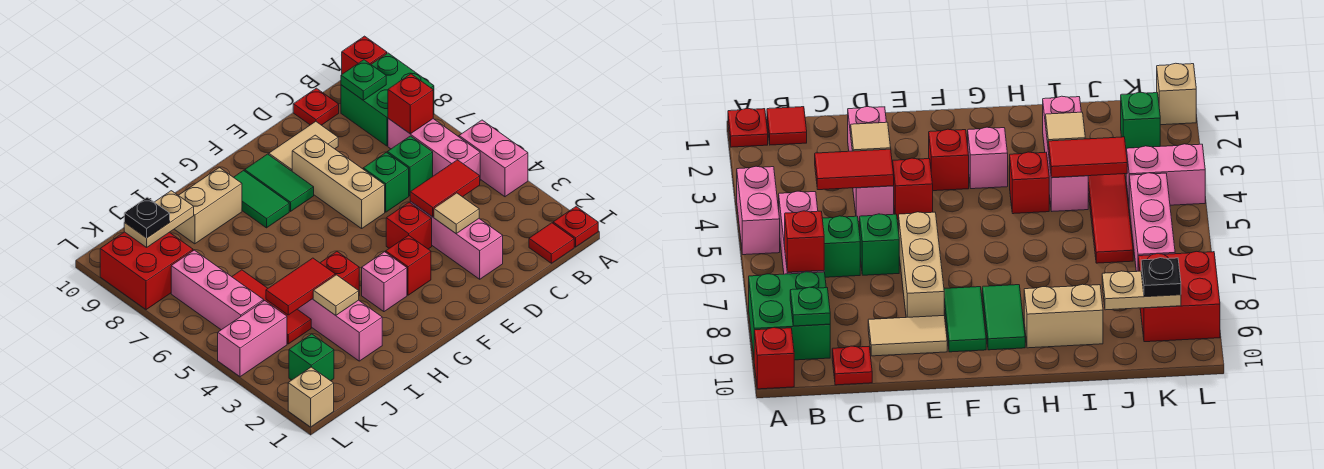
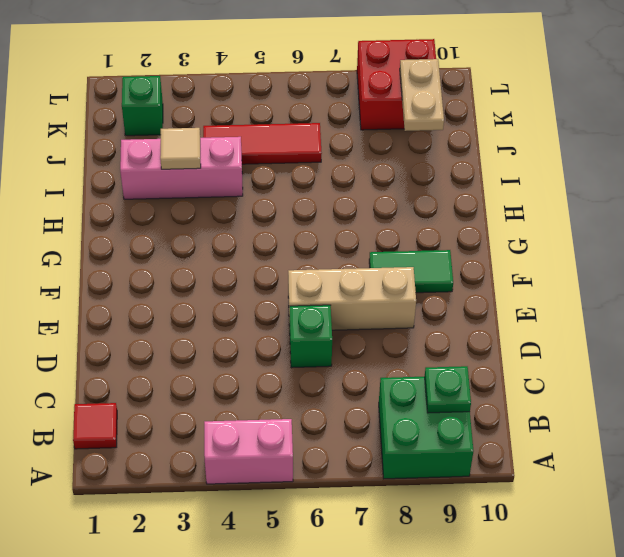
none -> red 1x1 plate [553,207,598,247]
none -> red 1x1 brick [342,36,387,74]
none -> pink 1x3 brick [388,119,480,176]
none -> green 1x1 brick [387,136,433,196]

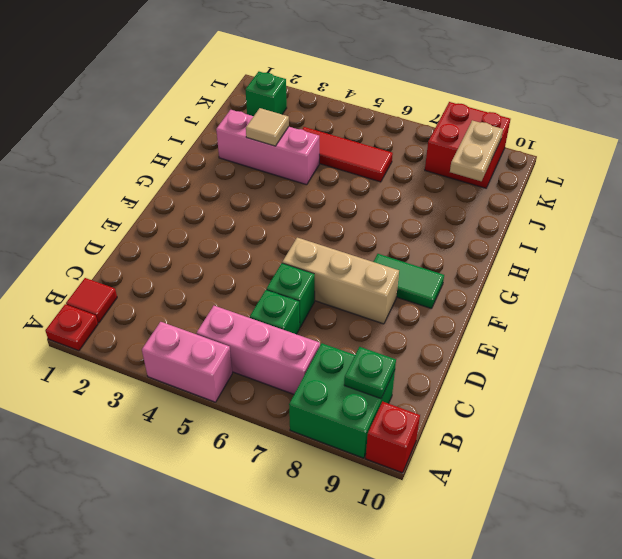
none -> red 1x1 plate [293,88,339,125]
none -> pink 1x3 brick [410,202,503,279]
none -> tan 1x2 tile [269,121,338,171]
none -> red 1x1 brick [386,202,432,249]

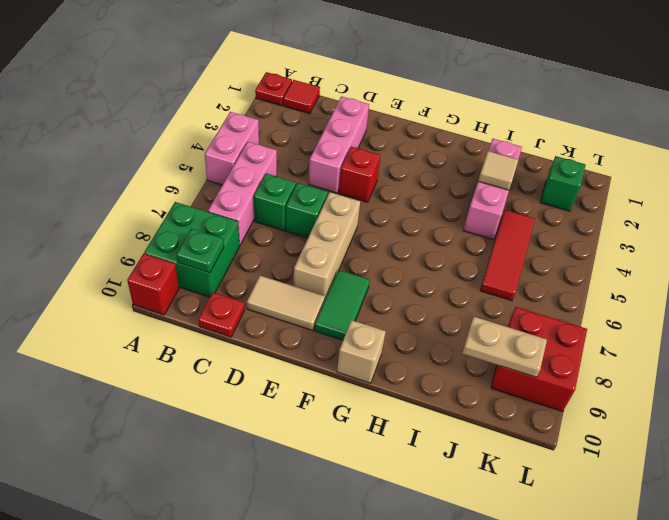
tan 1x1 brick [337,320,386,383] -> tan 1x1 brick moved to [288,367,334,427]
none -> red 1x1 brick [386,235,431,295]
none -> pink 1x1 brick [362,252,407,312]
none -> green 1x2 tile [234,171,289,228]
none -> red 1x1 brick [320,252,359,291]

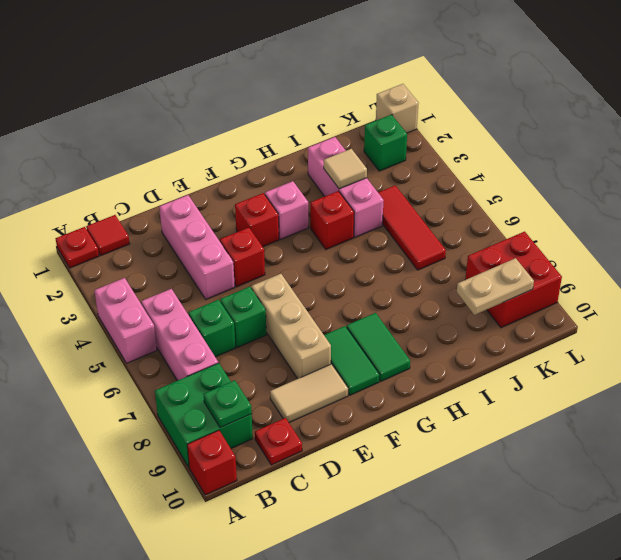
none -> tan 1x2 brick [175,168,242,244]
none -> pink 1x2 brick [218,301,287,377]
none -> pink 1x3 brick [171,250,264,330]
none -> red 1x1 brick [388,74,433,134]

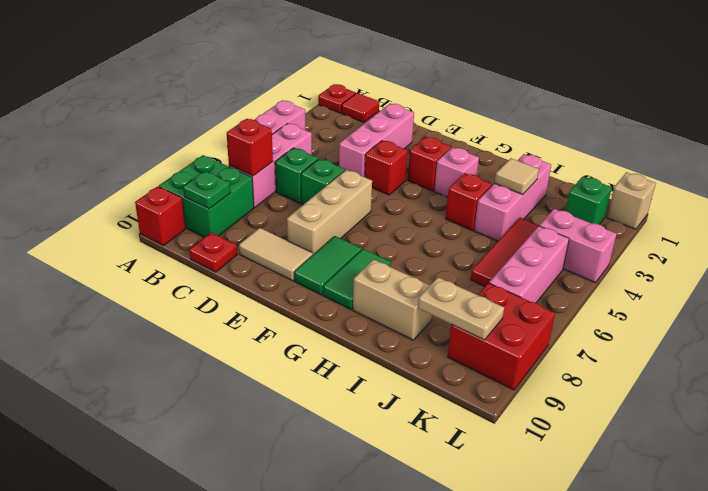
none -> red 1x2 tile [410,160,480,217]
none -> tan 1x1 tile [434,193,479,233]
none -> red 1x2 tile [266,258,335,315]
none -> black 1x1 plate [124,197,170,238]

